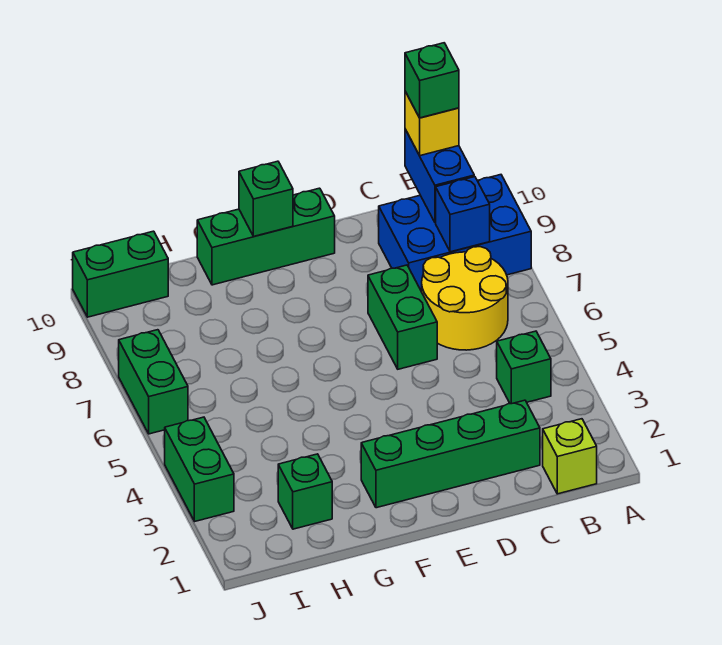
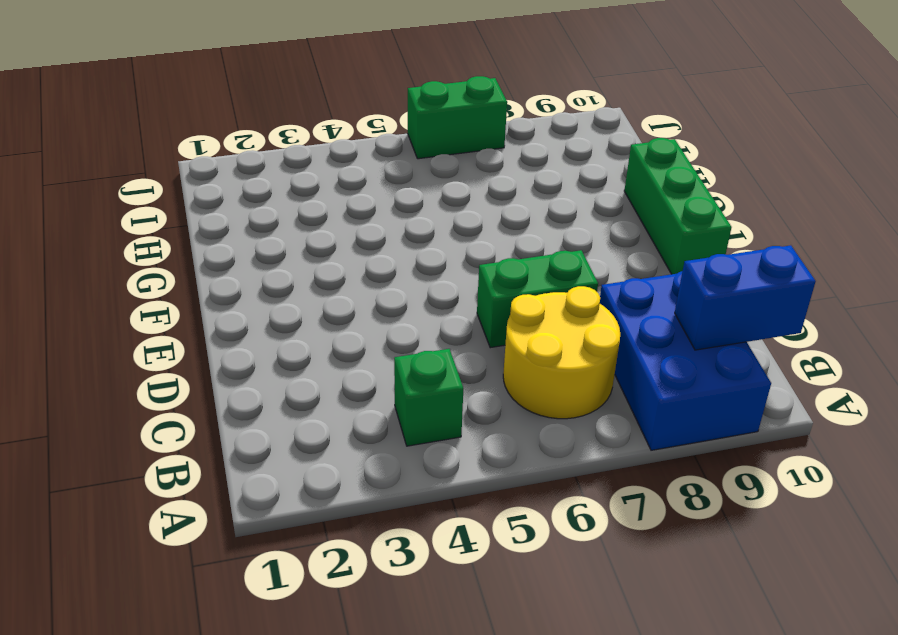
none -> lime 1x1 brick [543,419,597,494]
none -> green 1x4 brick [361,400,540,508]
none -> green 1x1 brick [278,454,332,529]

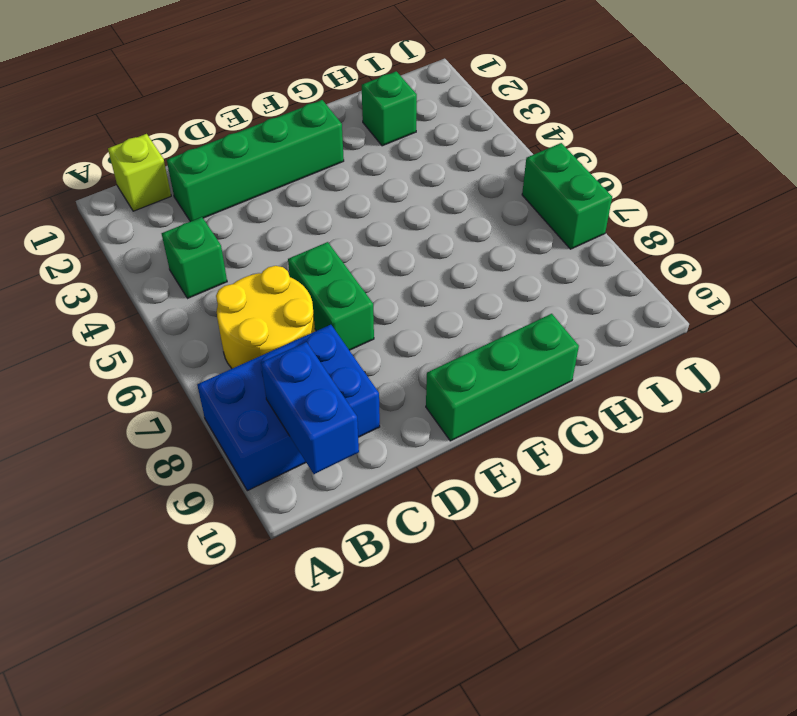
none -> green 1x2 brick [73,231,168,317]
none -> green 1x2 brick [165,417,234,521]
none -> blue 1x1 brick [436,177,490,252]

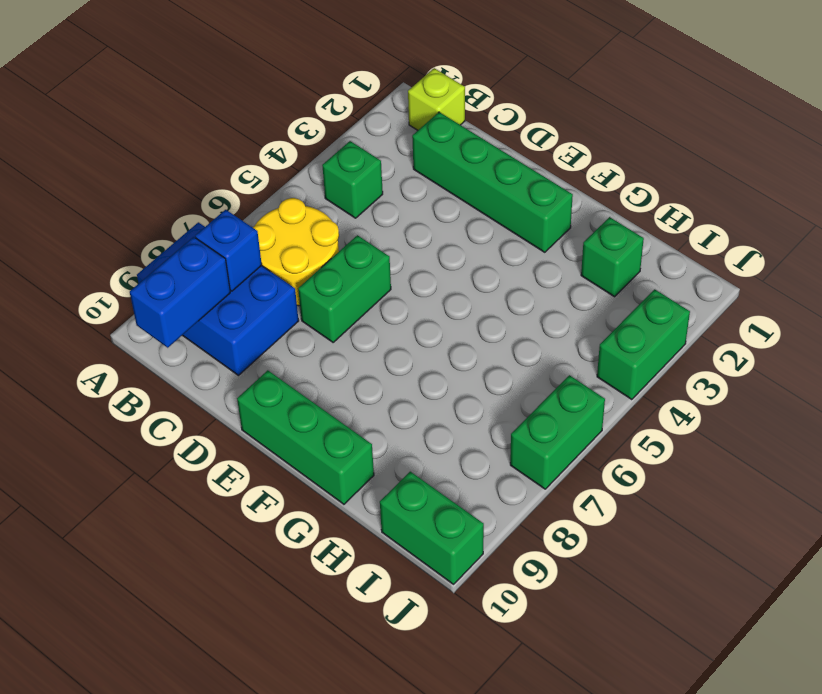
none -> green 1x1 brick [239,161,293,236]
none -> yellow 1x1 brick [405,92,459,156]
none -> green 1x1 brick [405,43,459,118]

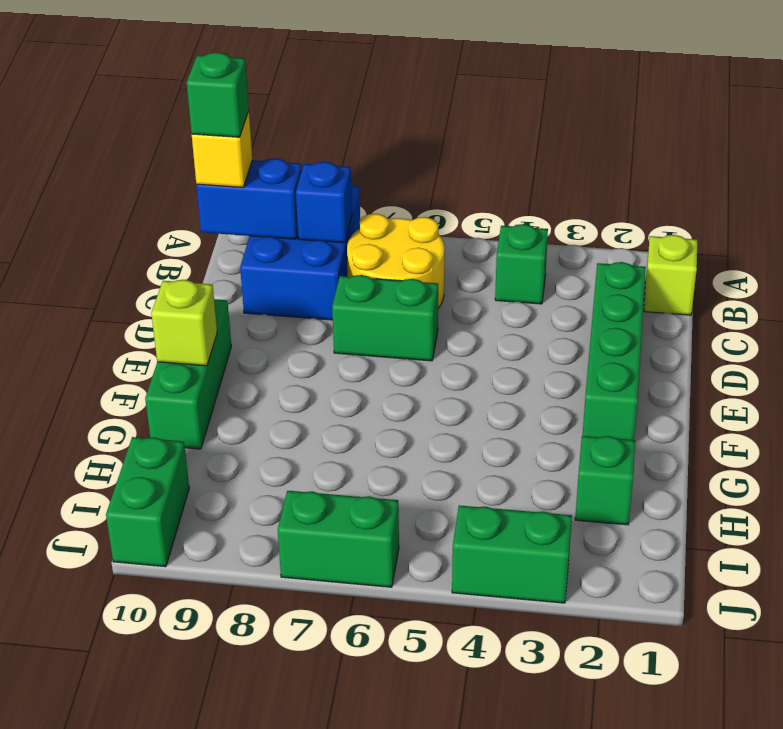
lime 1x1 brick [151,280,217,366] -> green 1x1 brick [239,161,293,236]

